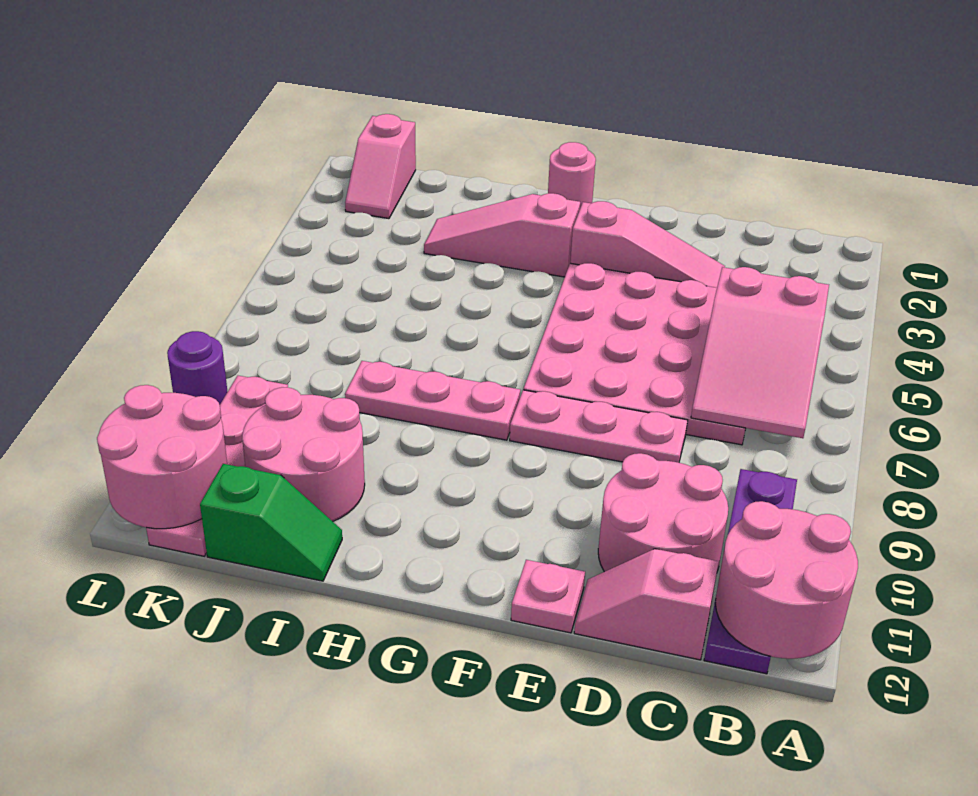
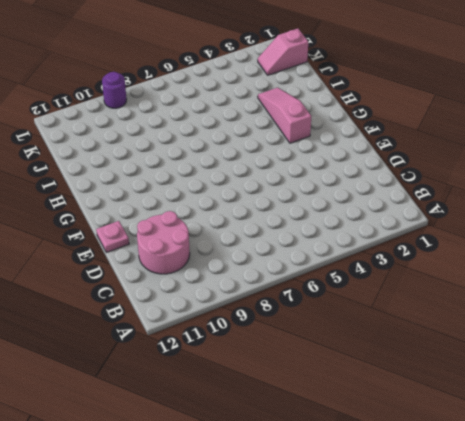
none -> purple 1x4 plate [704,469,797,674]
none -> pink 4x4 plate [524,263,746,445]
none -> pink 1x2 slope [574,549,719,660]

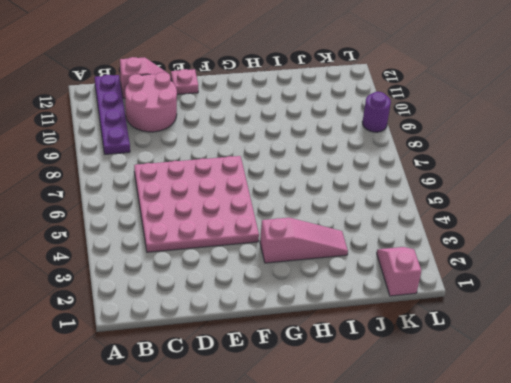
none -> pink 1x3 slope [570,201,725,288]
none -> pink 1x3 plate [510,390,688,463]
none -> pink 1x1 round brick [548,142,596,208]

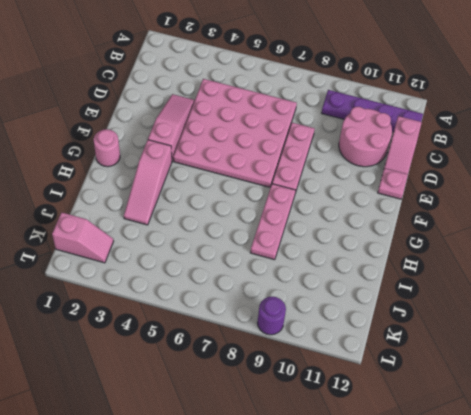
none -> pink 2x2 round brick [242,387,365,521]
none -> green 1x2 slope [200,464,342,581]
none -> pink 1x4 plate [146,376,288,556]

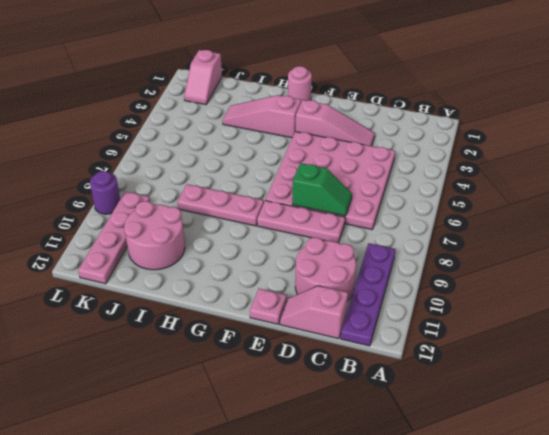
green 1x2 slope [292,163,352,216] -> green 1x2 slope moved to [200,464,342,581]
none -> pink 2x2 round brick [715,501,858,659]
none -> pink 2x3 slope [691,267,829,438]
none -> pink 2x2 round brick [97,385,227,529]

